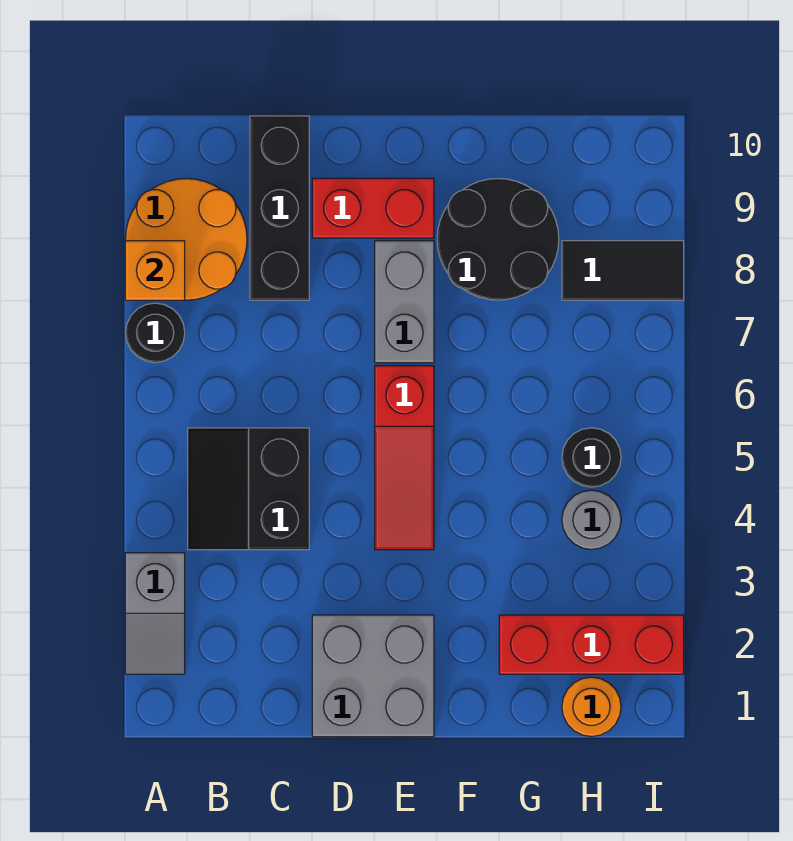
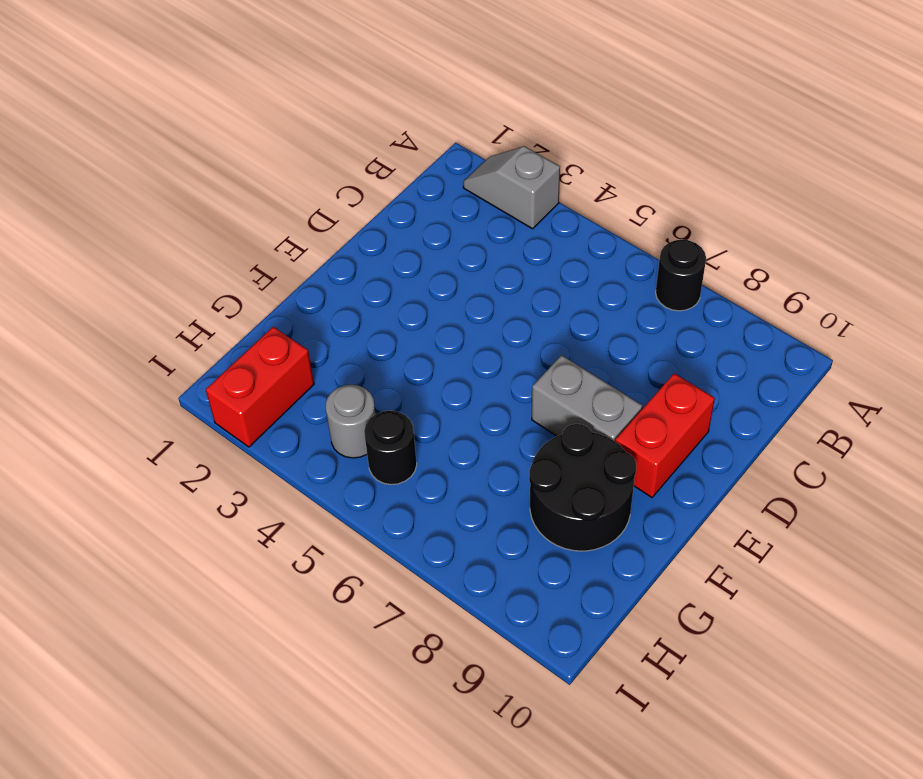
red 1x2 brick [206,327,314,447] -> red 1x3 brick [499,615,684,674]
none -> orange 2x2 round brick [125,179,247,300]
none -> black 2x2 slope [188,428,309,550]
none -> black 1x3 brick [250,116,309,300]

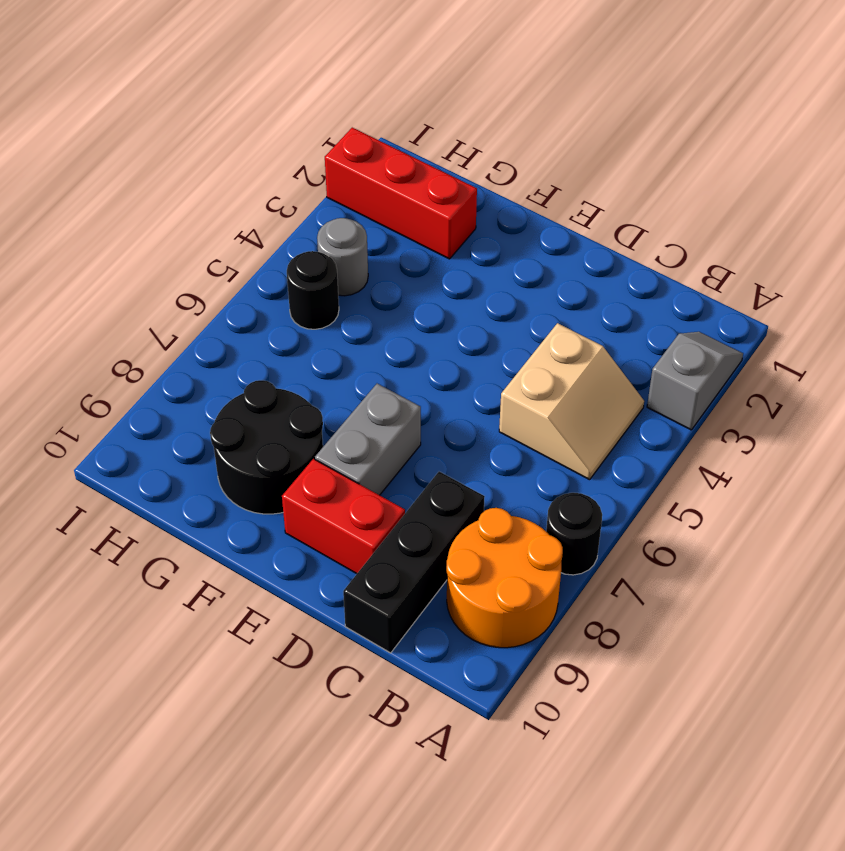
tan 2x2 slope [499,323,644,480] -> black 2x2 slope [188,428,309,550]
none -> grey 2x2 brick [312,615,434,737]
none -> red 1x3 slope [375,366,434,550]
none -> orange 1x1 round brick [562,677,621,736]

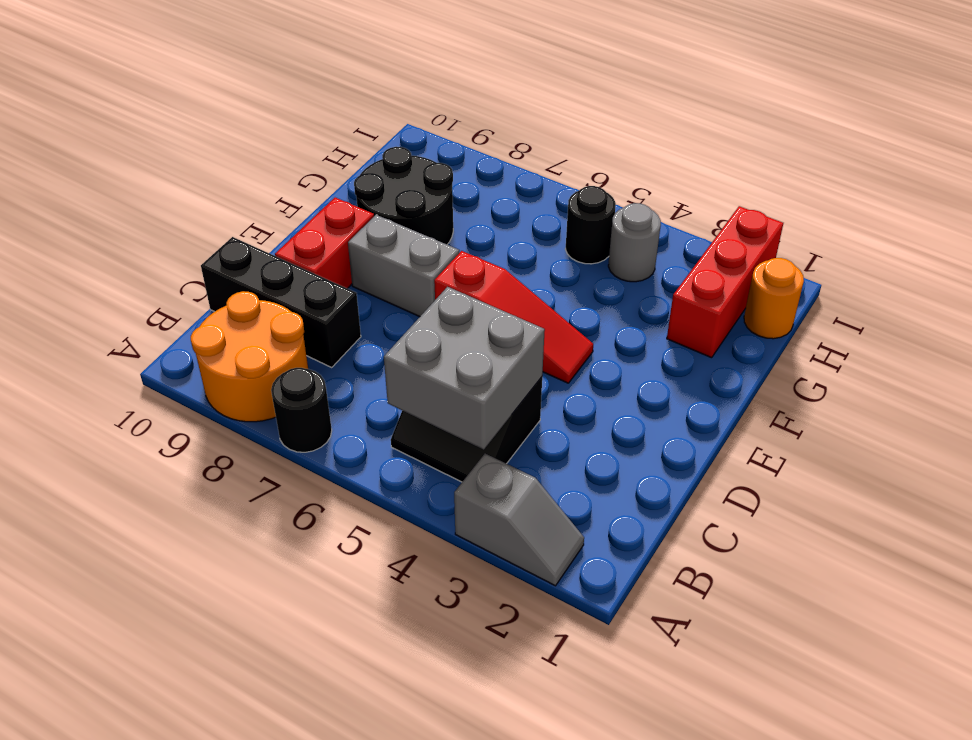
grey 2x2 brick [384,287,545,450] -> grey 2x2 brick moved to [312,615,434,737]
none -> black 1x2 tile [562,241,684,300]
none -> orange 1x1 brick [125,241,185,300]

